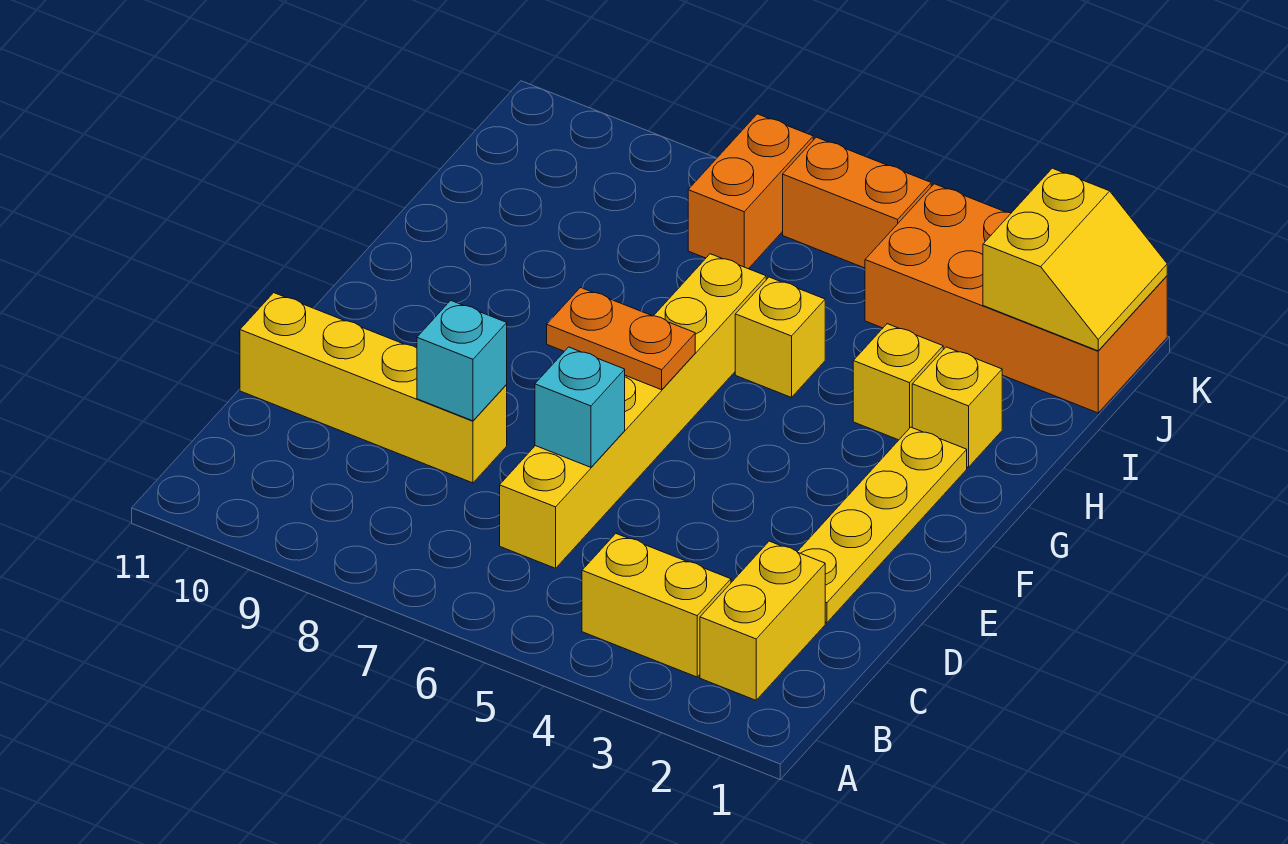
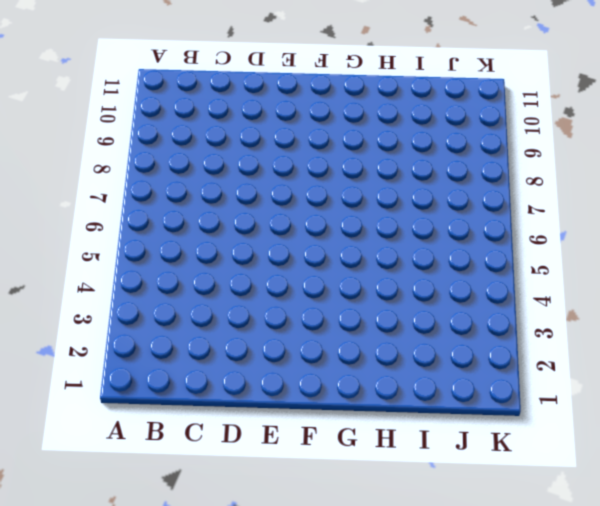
none -> yellow 1x2 brick [700,541,825,700]
none -> yellow 1x2 brick [582,534,731,677]
none -> yellow 1x6 brick [500,254,766,568]

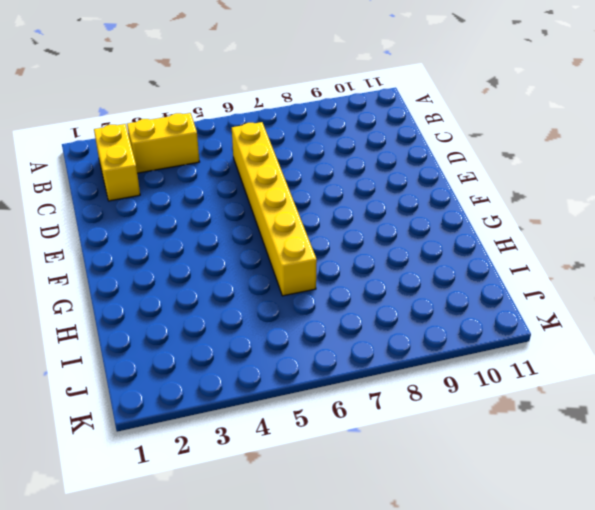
none -> yellow 1x4 plate [797,427,967,623]
none -> yellow 1x4 brick [240,293,507,483]
none -> yellow 1x1 brick [912,347,1002,467]

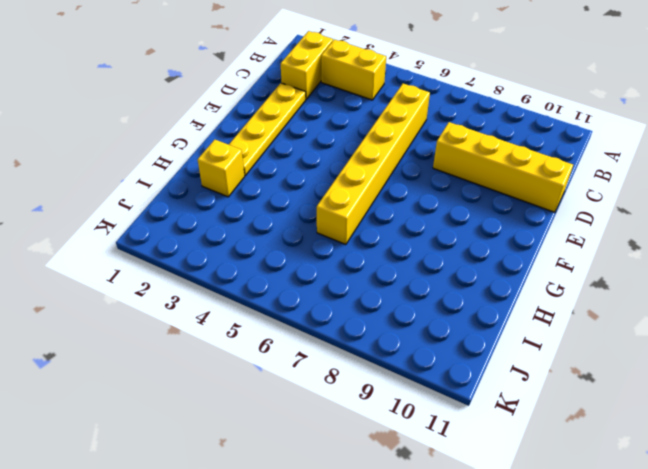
none -> yellow 1x1 brick [853,324,943,440]
none -> yellow 1x1 brick [735,277,825,397]
none -> orange 2x4 brick [865,184,1167,413]

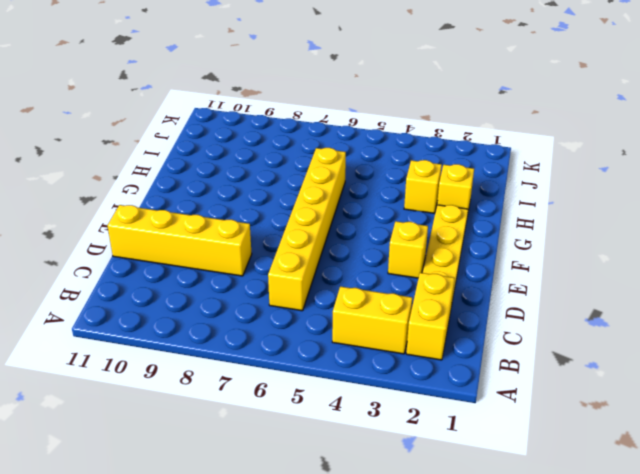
yellow 1x1 brick [388,221,428,278] -> yellow 1x1 brick moved to [735,277,825,397]
none -> orange 2x4 brick [865,184,1167,413]
none -> orange 1x2 brick [688,114,813,269]
none -> orange 1x2 brick [783,137,931,268]

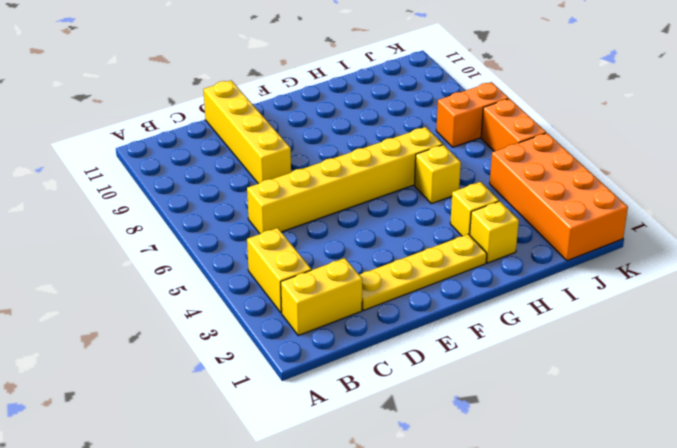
none -> cyan 1x1 brick [535,347,625,467]
none -> cyan 1x1 brick [417,300,507,421]
none -> orange 1x2 plate [547,288,695,390]

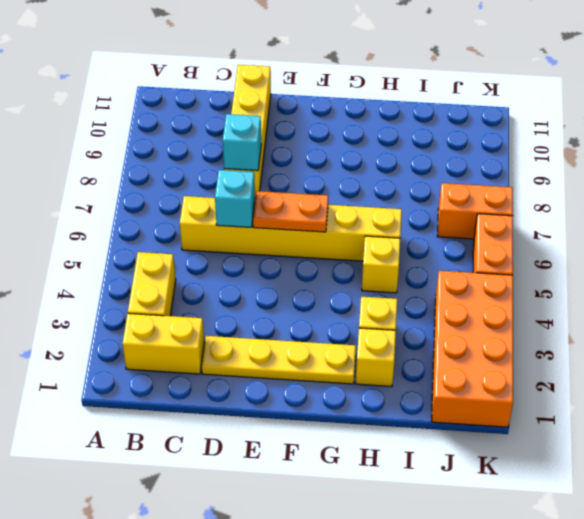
orange 1x2 plate [253,191,328,232] -> orange 1x2 plate turned to [547,288,695,390]
none -> yellow 2x2 slope [983,168,1167,351]

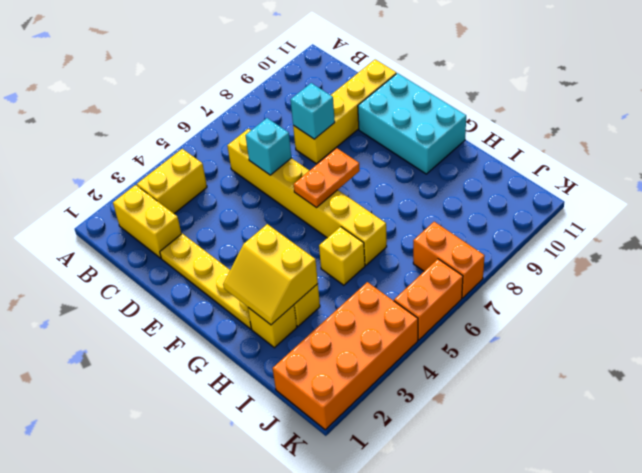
cyan 2x3 brick [358,73,466,174] -> none
yellow 2x2 slope [223,224,318,325] -> yellow 2x2 slope moved to [983,168,1167,351]

